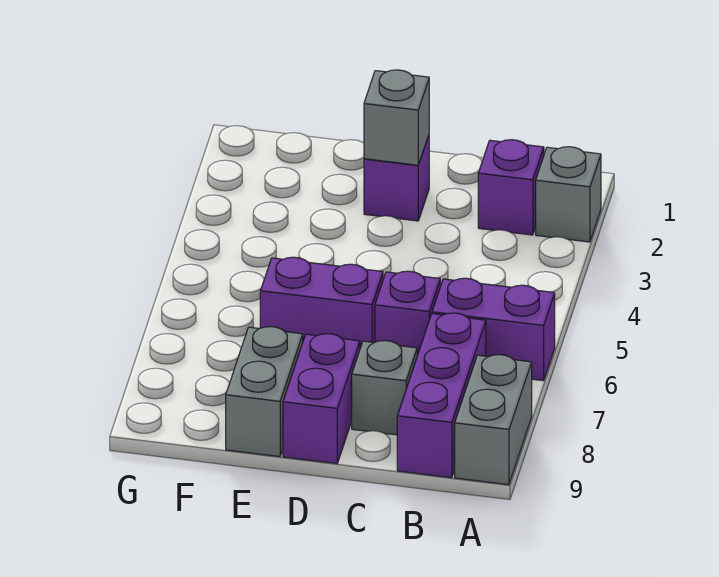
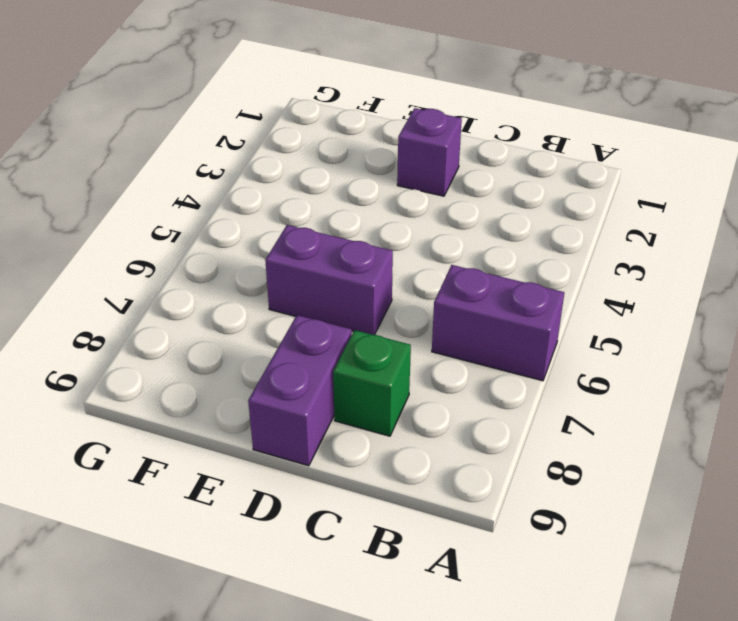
green 1x1 brick [333,330,411,436] -> grey 1x1 brick [352,341,417,435]
none -> grey 1x1 brick [536,147,601,242]
none -> grey 1x2 brick [455,355,532,485]
none -> purple 1x1 brick [478,140,544,235]

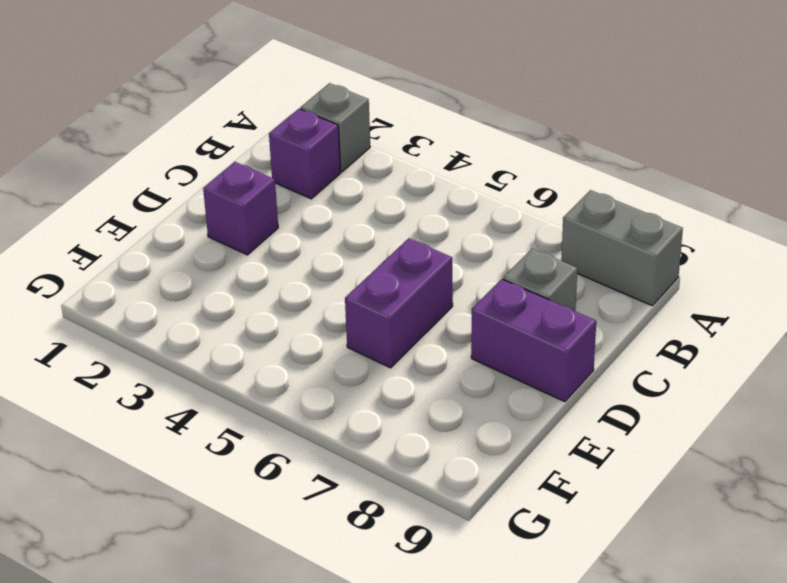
none -> purple 1x2 brick [432,278,555,381]
none -> purple 1x3 brick [397,313,486,478]
none -> purple 1x1 brick [375,271,440,355]

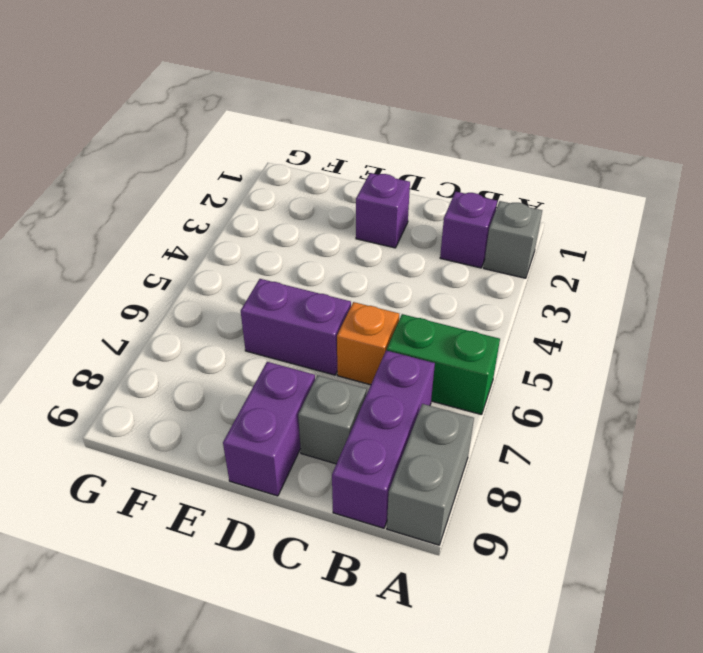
green 1x2 brick [387,314,500,415] -> purple 1x2 brick [432,278,555,381]
orange 1x1 brick [337,302,399,385] -> purple 1x1 brick [375,271,440,355]
none -> grey 1x2 brick [226,327,303,457]
none -> grey 1x1 brick [364,70,429,165]

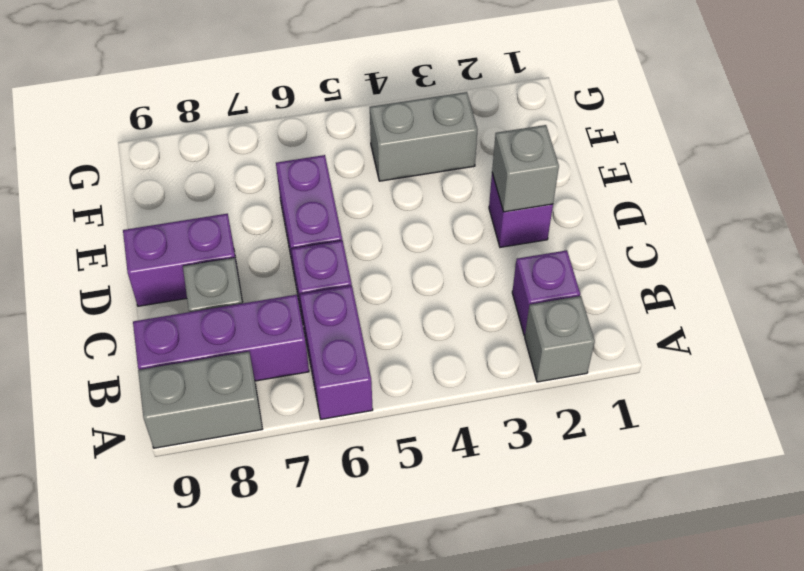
grey 1x2 brick [370,92,478,181] -> grey 1x2 brick moved to [226,327,303,457]

